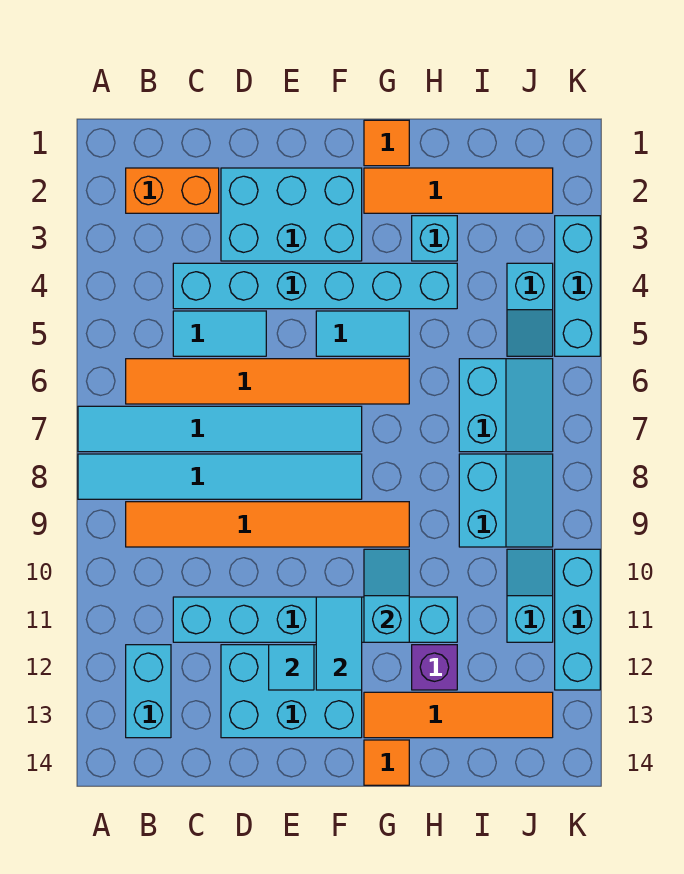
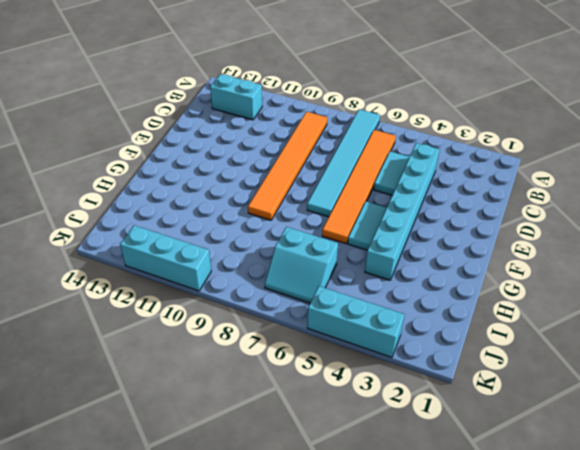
none -> cyan 1x6 tile [78,454,362,499]
none -> orange 1x2 brick [126,168,219,213]
none -> cyan 1x6 brick [173,597,457,642]

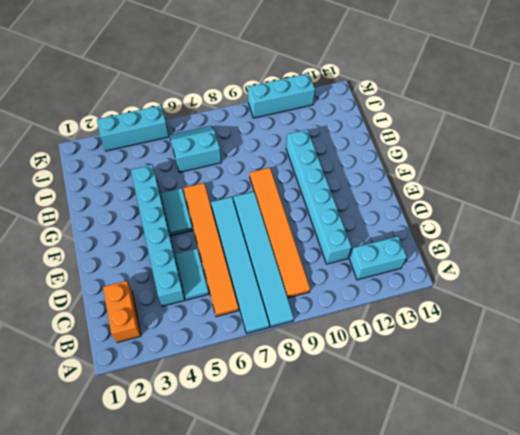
none -> cyan 2x3 brick [221,168,362,261]
none -> cyan 2x3 brick [221,645,362,738]
none -> orange 1x1 tile [364,120,409,166]

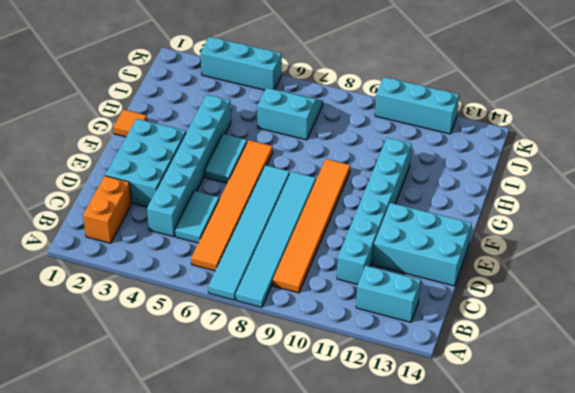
cyan 2x3 brick [373,203,472,286] -> cyan 2x3 brick turned to [221,645,362,738]
none -> orange 1x4 tile [364,168,553,213]
none -> orange 1x4 tile [364,692,553,738]
none -> orange 1x1 tile [364,740,409,785]

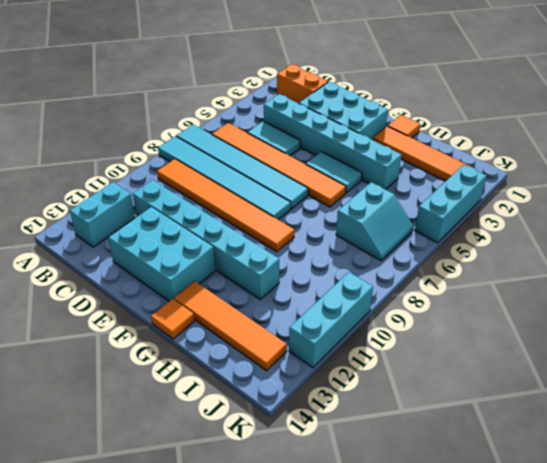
none -> cyan 1x1 brick [412,216,457,261]
none -> purple 1x1 brick [412,645,457,690]
none -> cyan 2x2 slope [459,454,553,547]

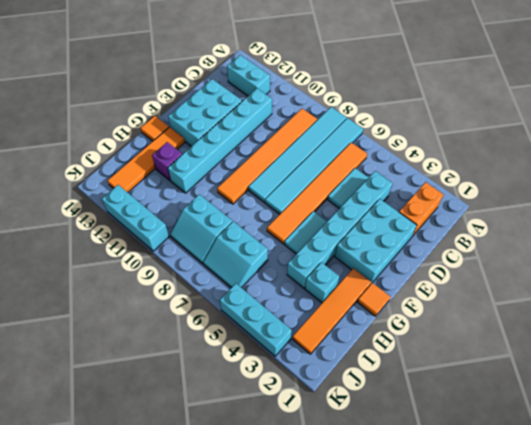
none -> cyan 1x2 slope [507,263,553,356]
none -> cyan 1x2 slope [507,549,553,642]
none -> cyan 1x1 tile [269,645,314,690]

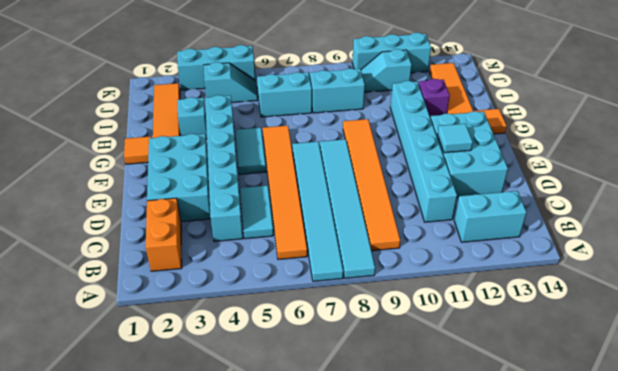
none -> cyan 1x2 tile [316,597,362,690]
none -> cyan 1x2 slope [364,549,409,642]

